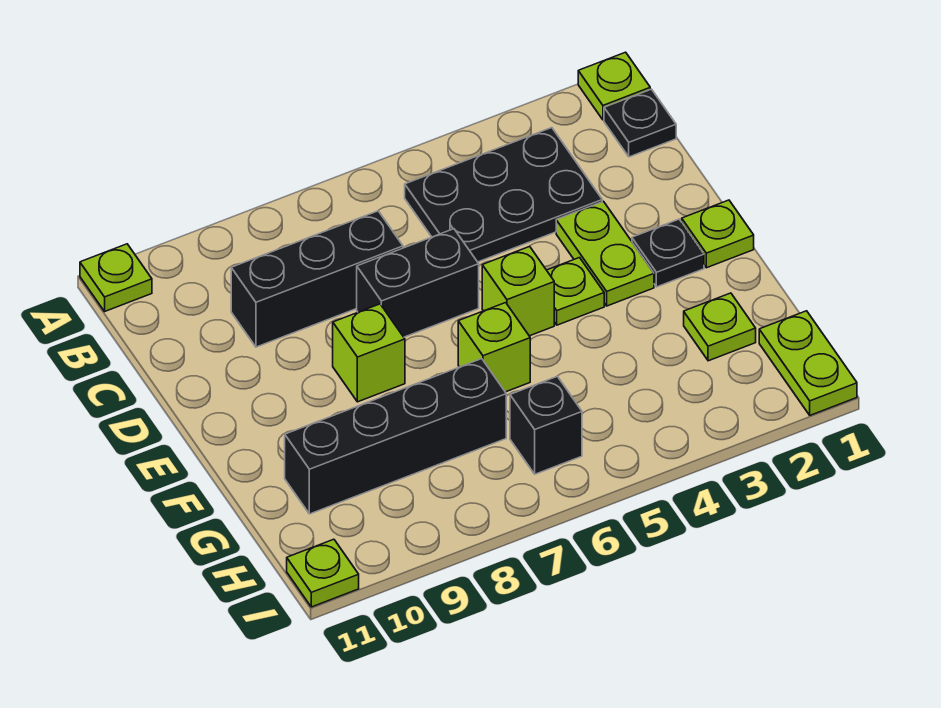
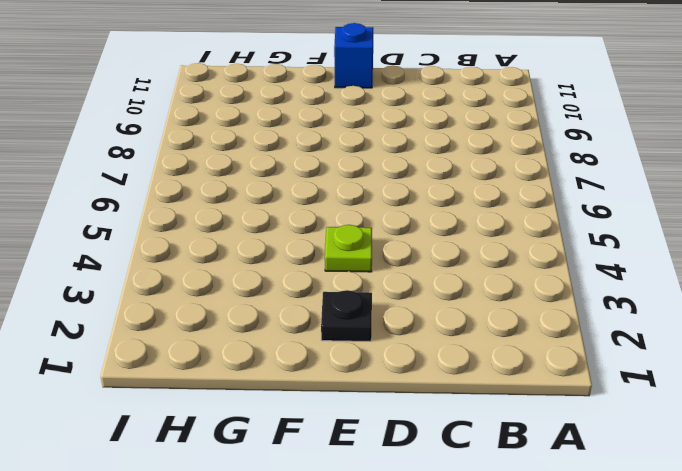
blue 1x1 brick [334,23,373,88] -> none
none -> lime 1x1 plate [578,52,650,120]
none -> lime 1x1 plate [80,244,152,311]
none -> black 1x1 plate [604,89,676,157]

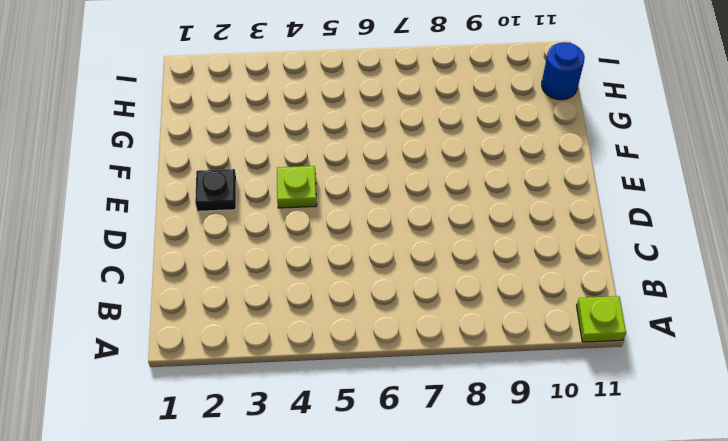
blue 1x1 round brick [542,42,585,100] -> none
none -> lime 1x1 plate [578,52,650,120]
none -> black 1x1 plate [604,89,676,157]
none -> black 2x3 plate [405,128,602,262]

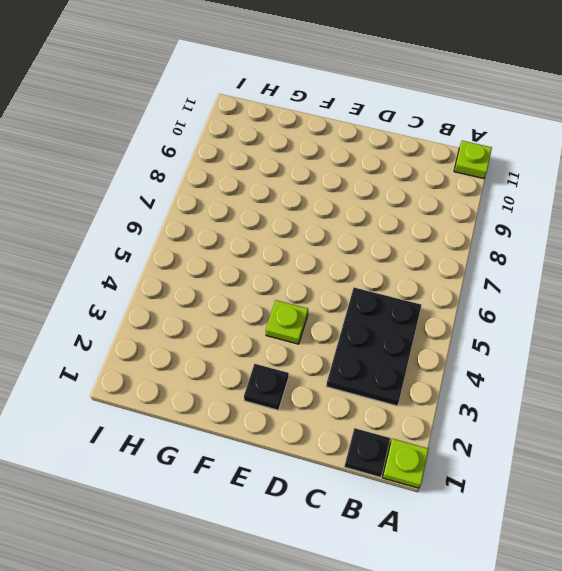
none -> black 1x3 brick [231,211,403,347]
none -> lime 1x2 plate [556,201,654,306]
none -> black 1x2 brick [357,229,479,337]

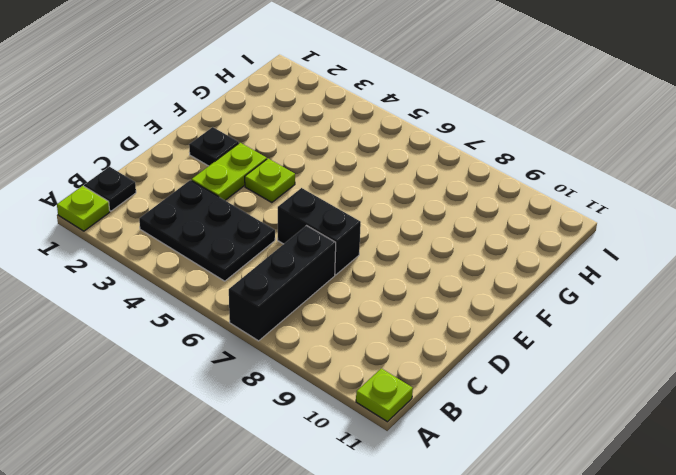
black 1x3 brick [229,226,336,341] -> black 1x3 brick turned to [231,211,403,347]
none -> lime 1x1 plate [682,200,754,268]
none -> lime 1x1 brick [482,246,554,336]
none -> lime 1x1 brick [333,304,405,402]

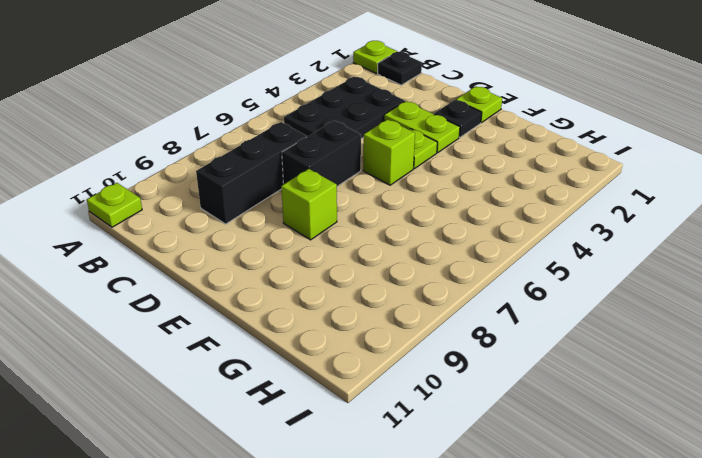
none -> lime 1x1 brick [458,303,530,392]
none -> lime 1x1 plate [684,293,756,361]
none -> black 1x4 brick [285,359,506,514]

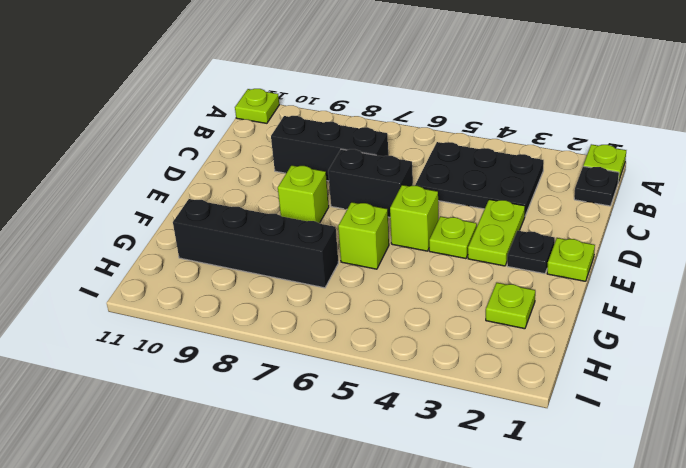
none -> lime 1x2 plate [759,311,857,415]
none -> black 1x1 brick [510,376,582,474]
none -> lime 1x1 plate [287,539,359,607]

